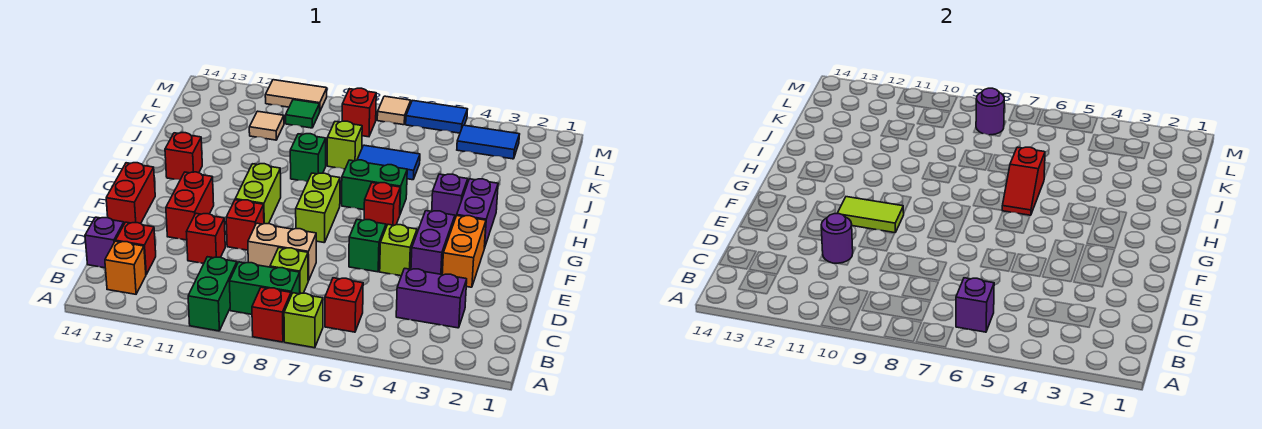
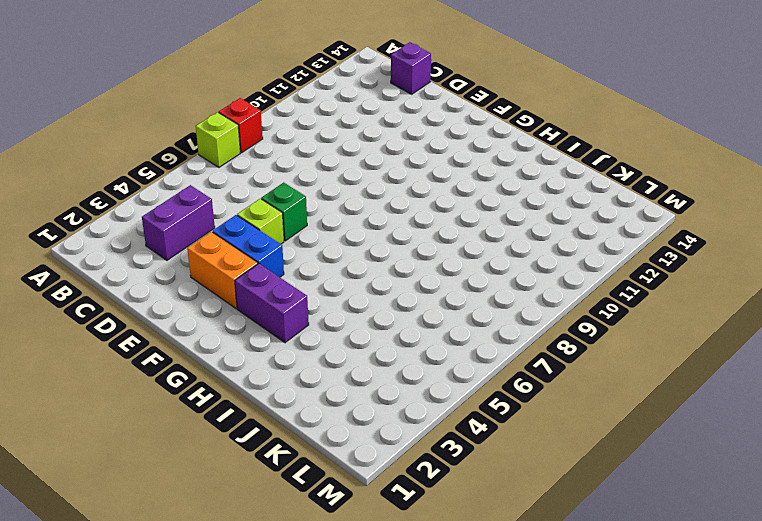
blue 1x2 brick [213,215,284,277] -> purple 1x2 brick [411,211,455,274]
none -> green 1x2 brick [188,257,237,331]
none -> red 1x1 brick [325,278,363,332]
none -> green 1x2 brick [229,262,300,314]
none -> orange 1x1 brick [105,241,146,294]

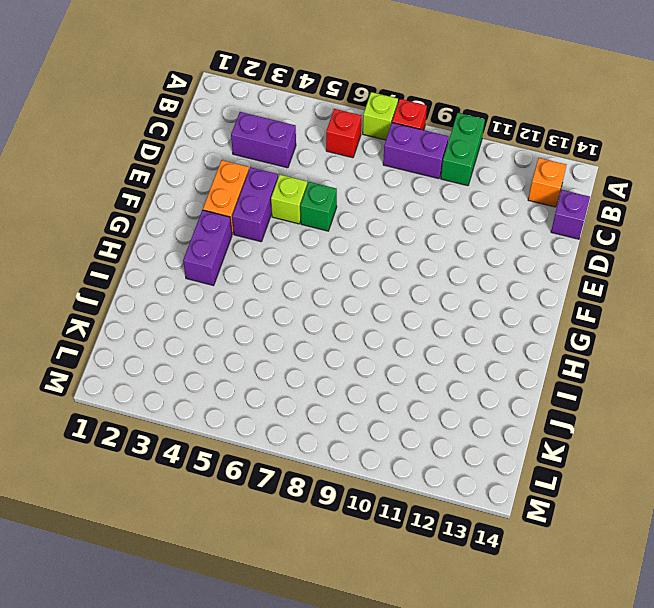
purple 1x2 brick [383,123,449,179] -> green 1x2 brick [229,262,300,314]
none -> lime 1x1 brick [270,248,308,294]
none -> red 1x1 brick [115,222,156,274]
none -> tan 1x2 brick [248,223,316,281]
none -> red 1x1 brick [186,213,225,264]

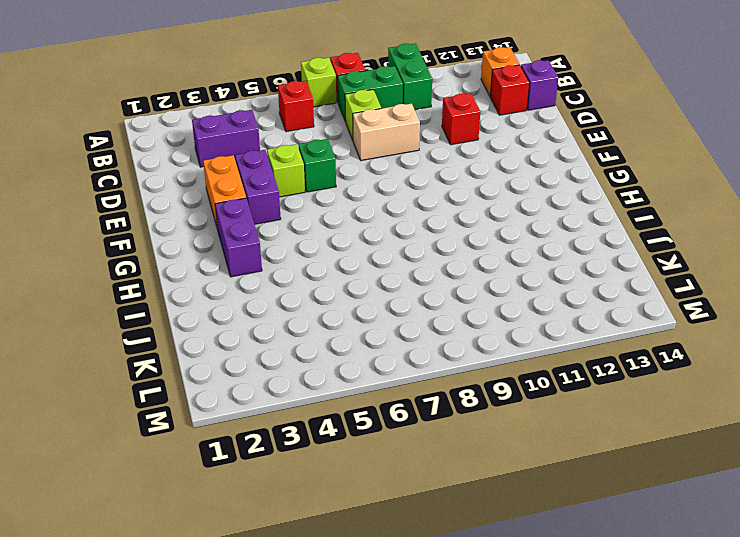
none -> red 1x1 brick [226,200,264,250]
none -> red 1x2 brick [166,172,214,240]
none -> red 1x2 brick [106,163,155,224]
none -> lime 1x2 brick [296,173,340,243]

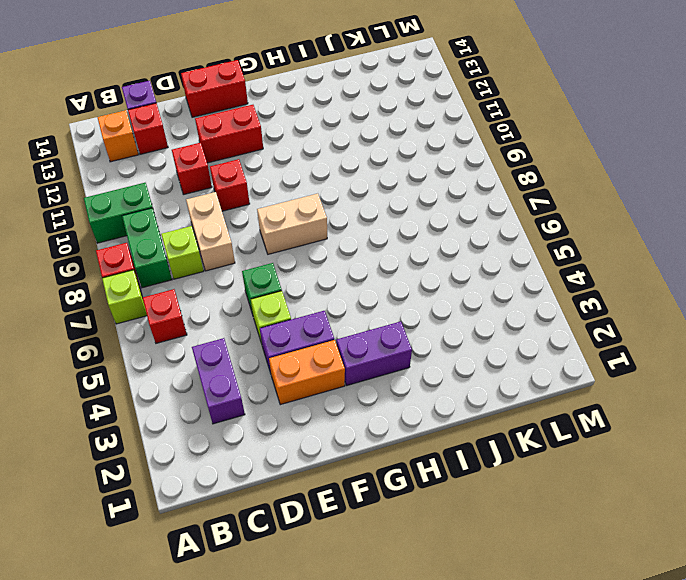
tan 1x2 brick [257,194,327,254] -> lime 1x2 brick [296,173,340,243]
none -> lime 1x2 brick [235,164,281,224]
none -> red 1x1 brick [364,183,400,227]
none -> purple 1x1 brick [432,174,468,218]
none -> green 1x2 brick [342,160,407,214]

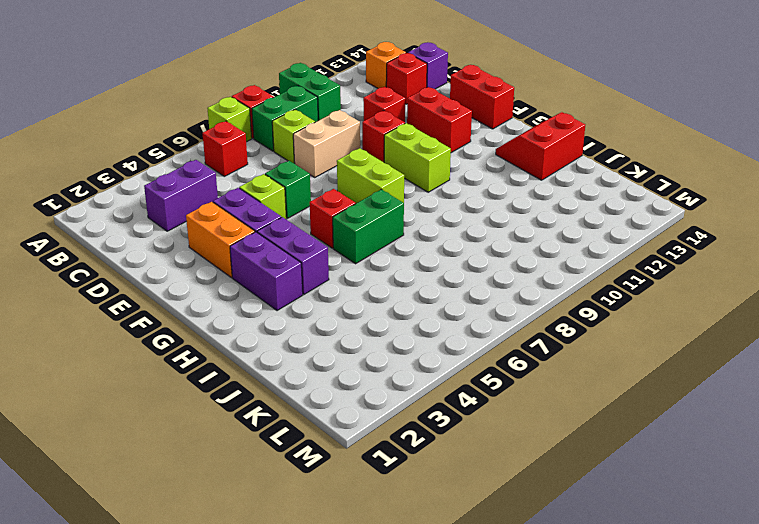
purple 1x2 brick [257,217,329,294] -> purple 1x1 brick [432,174,468,218]
red 2x2 slope [496,112,585,180] -> red 1x1 brick [165,133,202,180]
none -> green 1x1 brick [290,134,326,182]
none -> blue 1x2 tile [357,145,420,180]
none -> lime 1x1 brick [327,121,362,169]
none -> tan 1x1 tile [249,111,284,140]

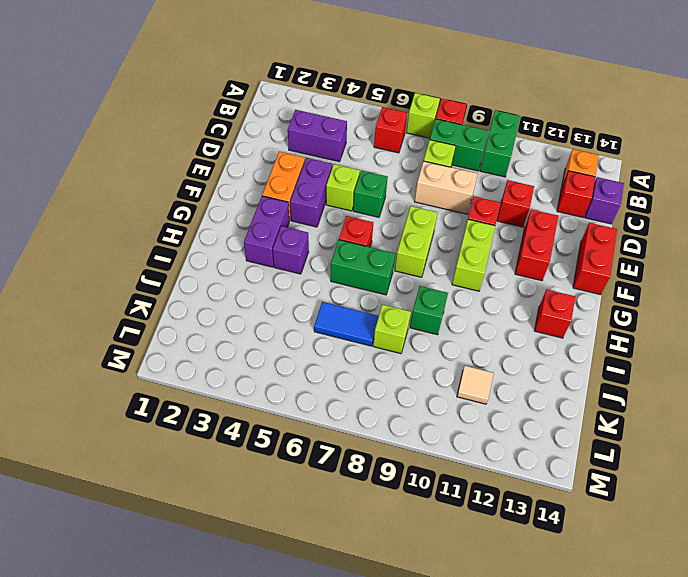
none -> blue 1x2 tile [457,125,520,159]
none -> red 1x1 brick [342,88,376,137]
none -> green 1x1 tile [286,100,320,128]
none -> blue 1x2 tile [406,100,468,133]

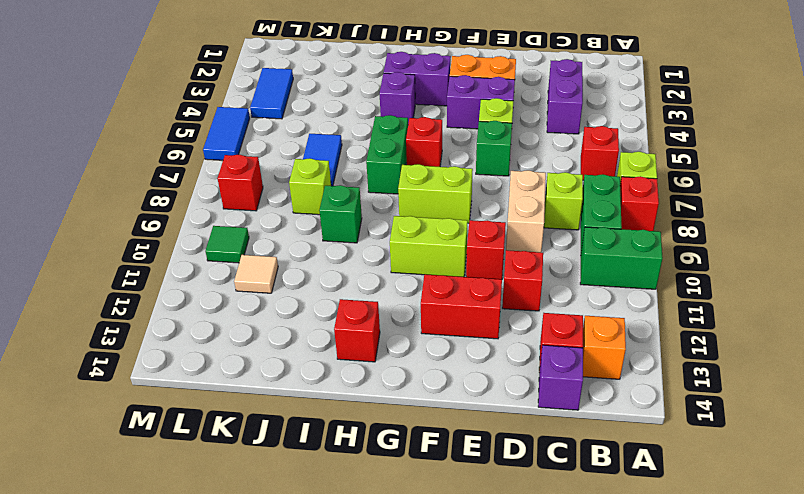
none -> red 1x2 brick [106,163,155,224]
none -> tan 1x1 tile [377,96,411,125]
none -> tan 1x2 tile [265,80,327,111]
none -> purple 1x1 brick [956,278,994,332]

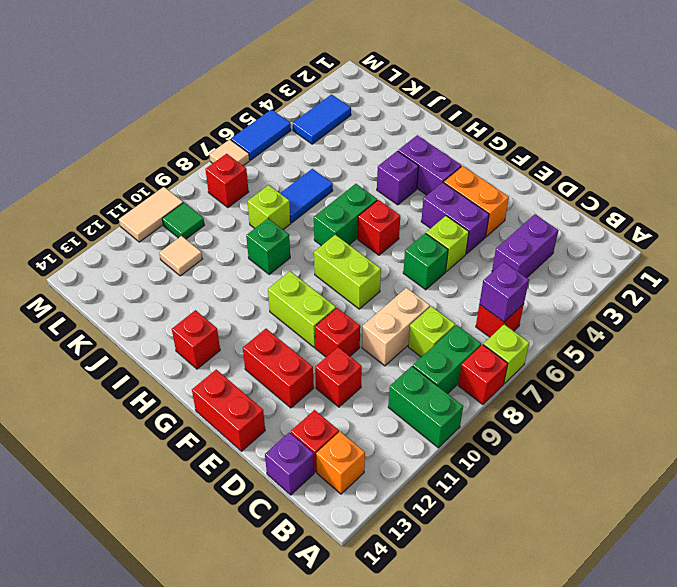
none -> purple 1x1 round brick [821,214,853,263]
none -> lime 1x2 tile [837,197,904,233]
none -> red 1x2 slope [1002,147,1045,215]
none -> purple 1x1 round brick [976,88,1004,135]

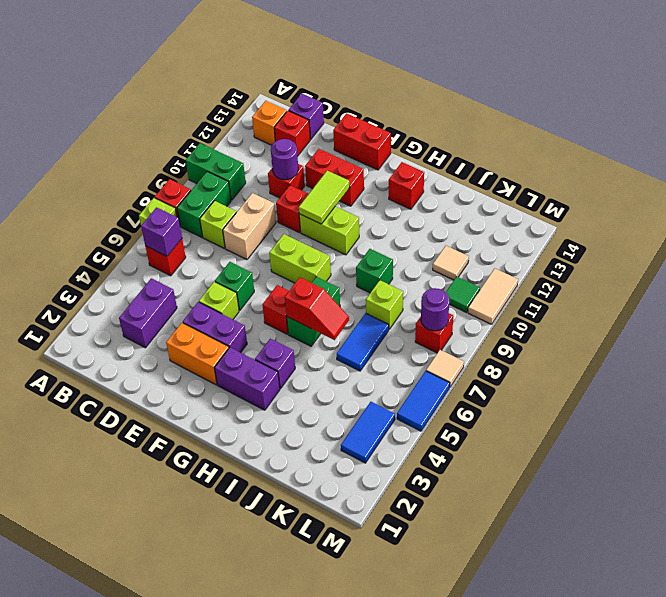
red 1x2 slope [285,277,349,340] -> red 1x2 slope turned to [1002,147,1045,215]

